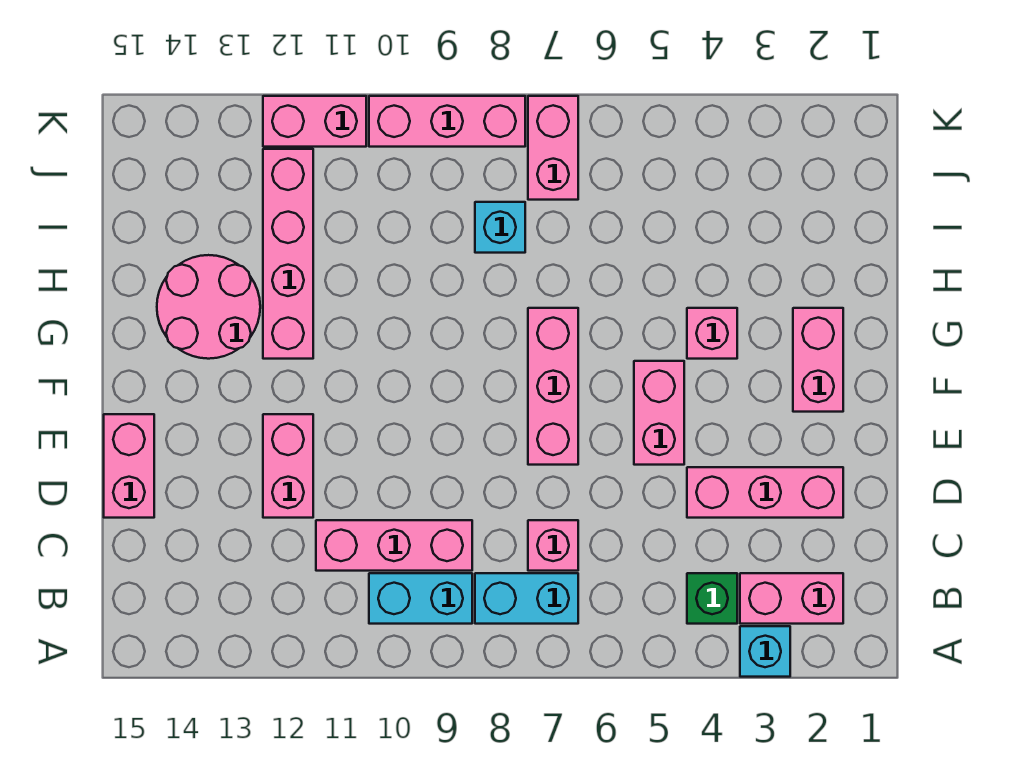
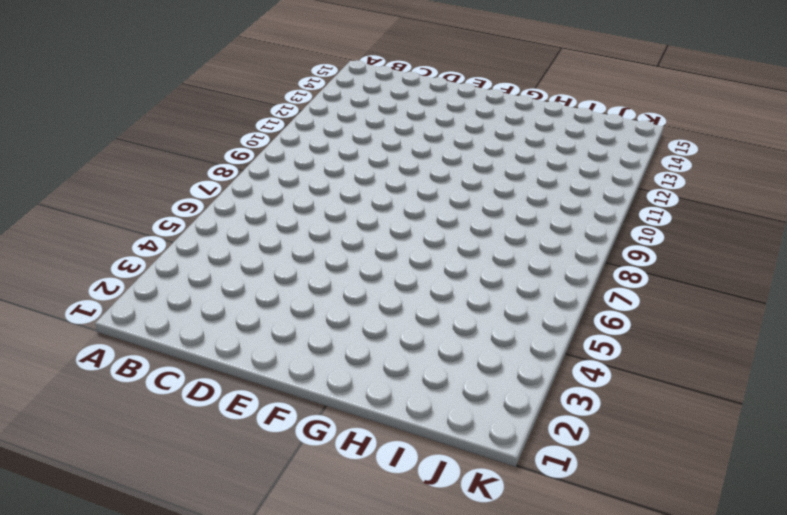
none -> cyan 1x1 brick [740,626,790,677]
none -> pink 1x2 brick [740,573,843,624]
none -> green 1x1 brick [687,573,737,624]

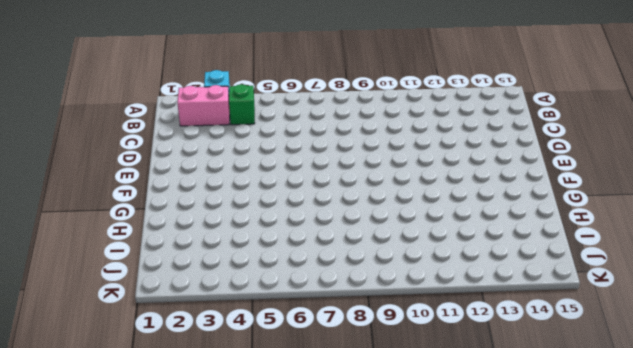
none -> cyan 1x2 brick [475,573,578,624]
none -> cyan 1x2 brick [369,573,472,624]
none -> pink 1x1 brick [528,520,578,571]

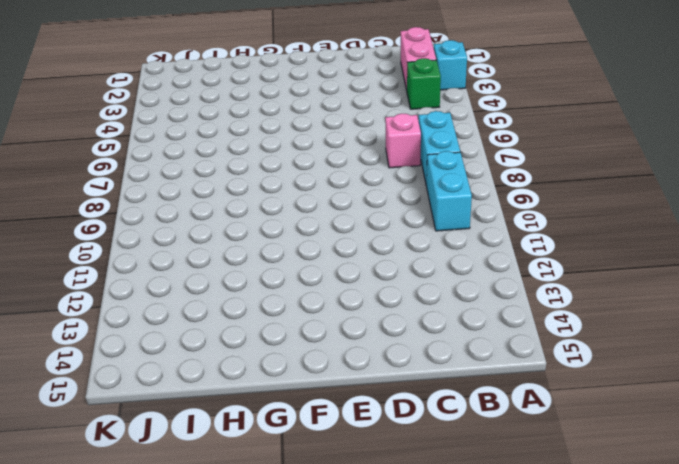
none -> pink 1x3 brick [316,520,472,571]
none -> pink 1x3 brick [687,467,843,518]
none -> pink 1x2 brick [263,414,313,518]

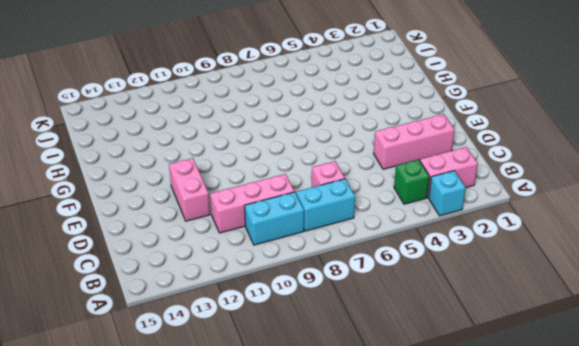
none -> pink 1x2 brick [104,414,154,518]
none -> pink 1x2 brick [634,361,684,465]
none -> pink 1x3 brick [528,308,578,465]

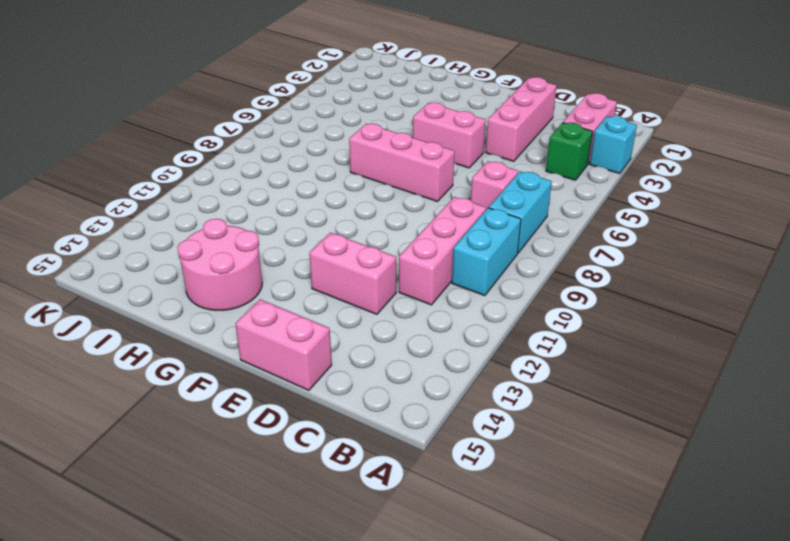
none -> pink 1x2 brick [793,308,843,412]
none -> pink 1x1 brick [687,308,737,359]
none -> pink 1x4 brick [263,149,313,359]

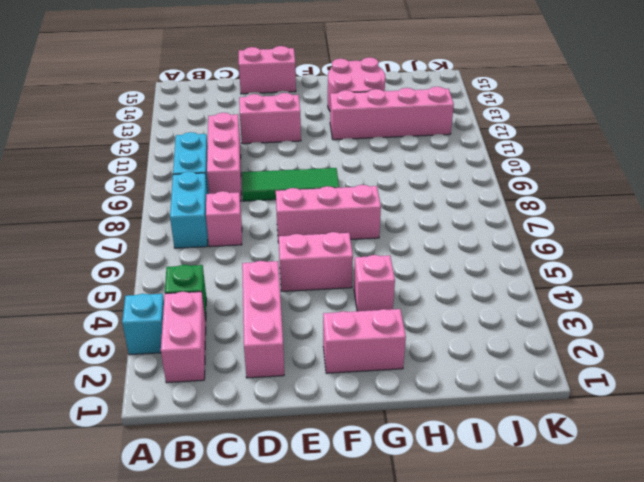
green 1x3 tile [242,168,339,201] -> none
none -> cyan 1x1 brick [475,202,525,253]
none -> pink 1x2 brick [528,96,578,200]
none -> pink 1x3 brick [369,96,525,147]

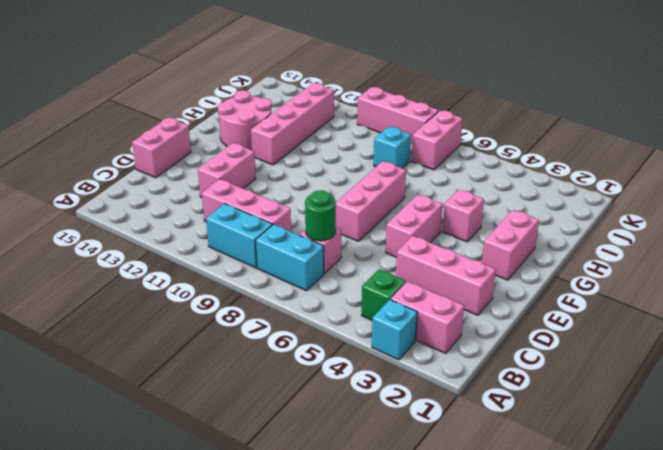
green 1x1 round brick [305,190,336,241] -> none
none -> pink 1x2 brick [263,96,366,147]

